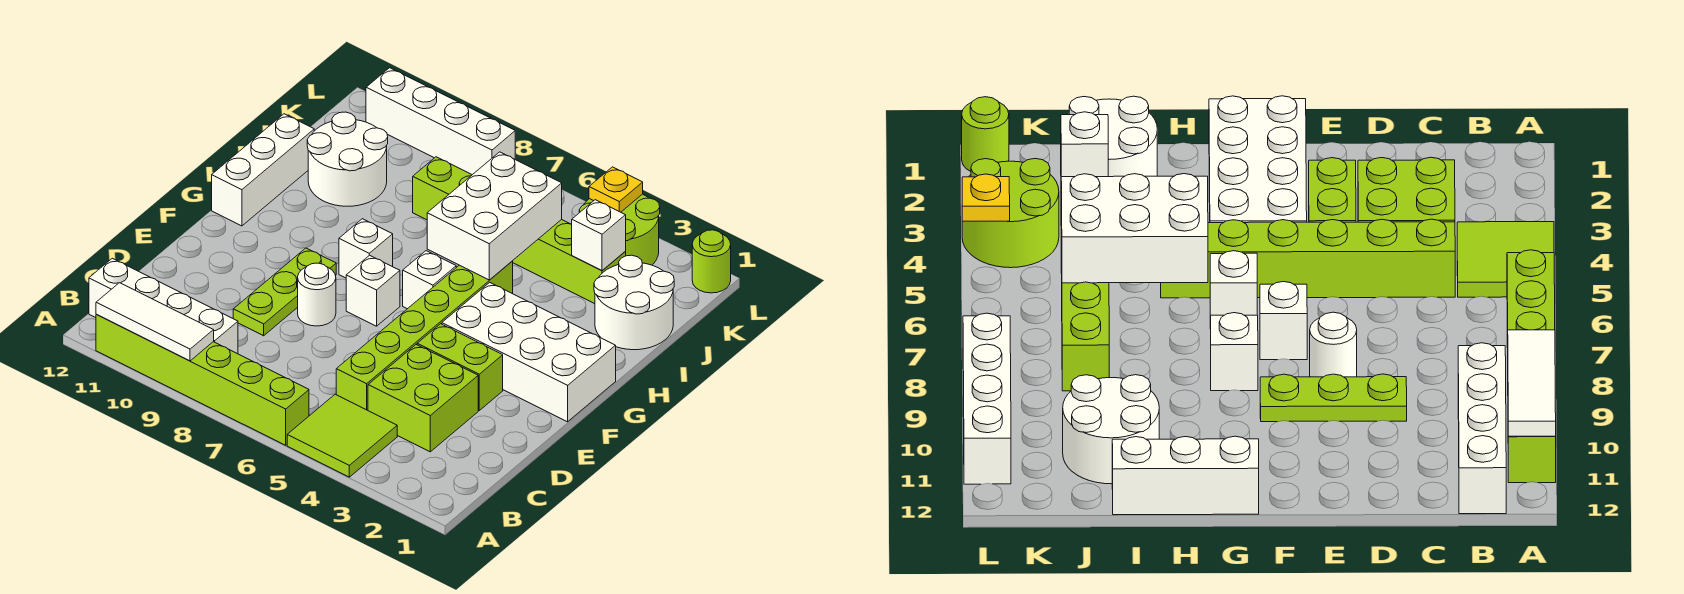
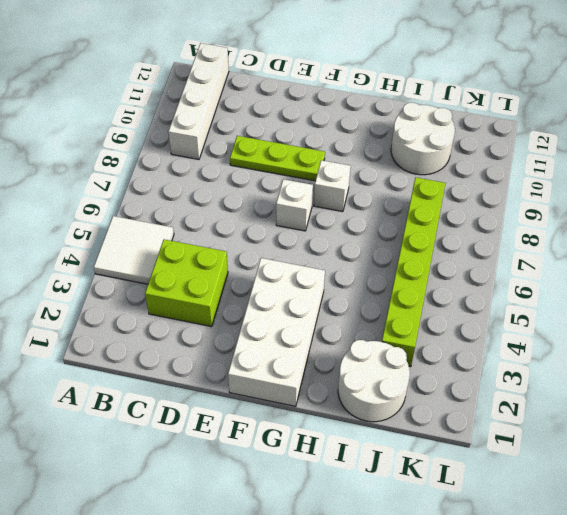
white 2x2 tile [94,216,174,284] -> lime 2x2 tile [287,394,397,477]
none -> lime 1x6 brick [96,314,309,445]
none -> lime 1x6 brick [336,261,513,410]
none -> lime 1x2 brick [417,324,503,410]

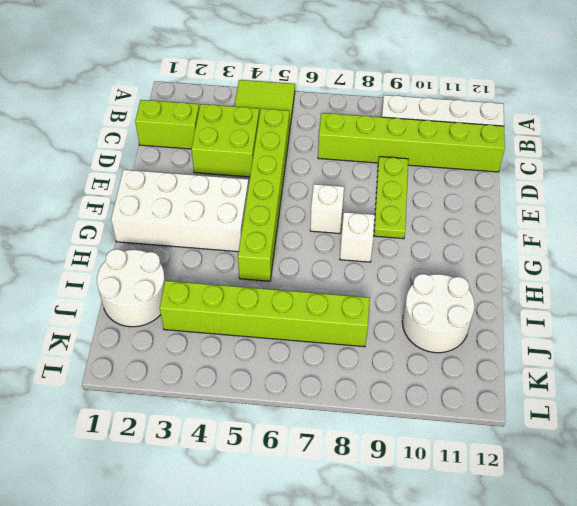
lime 1x2 brick [135,100,199,149] -> lime 1x2 brick moved to [417,324,503,410]
lime 1x6 brick [318,113,505,172] -> lime 1x6 brick moved to [96,314,309,445]
none -> white 1x1 round brick [298,263,336,326]
none -> white 1x1 brick [403,251,456,309]
none -> white 1x3 brick [212,114,314,226]

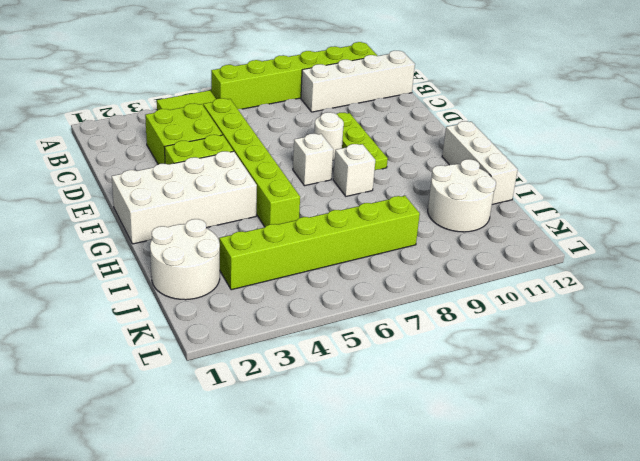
none -> white 1x1 brick [403,251,456,309]
none -> lime 2x2 round brick [579,194,660,265]
none -> lime 1x1 round brick [692,230,731,293]

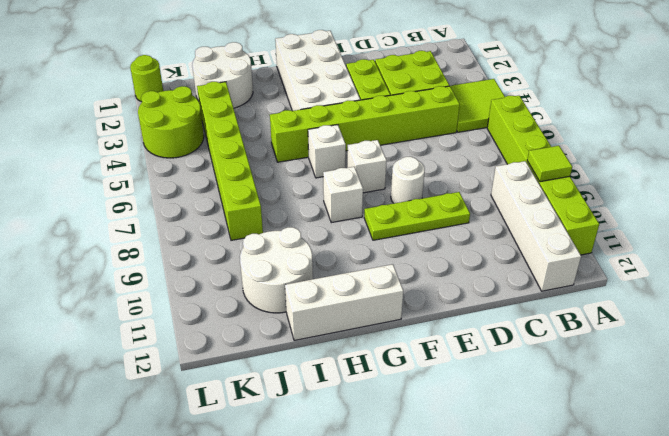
lime 1x1 tile [527,146,572,182] -> white 1x3 tile [96,283,214,361]
none -> white 1x4 brick [366,68,515,175]
none -> white 2x3 brick [427,152,562,280]
none -> white 1x1 brick [572,200,626,271]

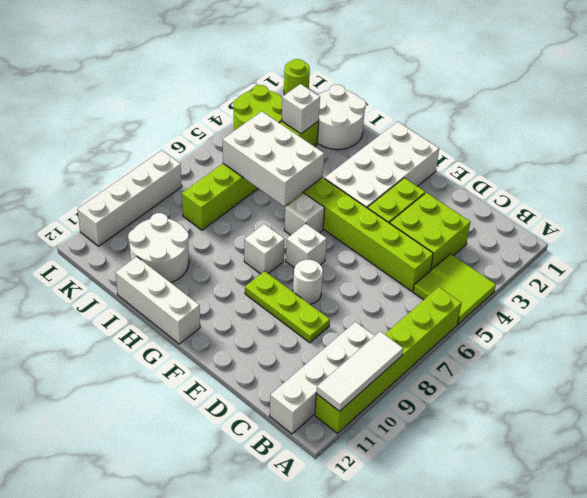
none -> yellow 1x1 plate [589,167,643,212]

